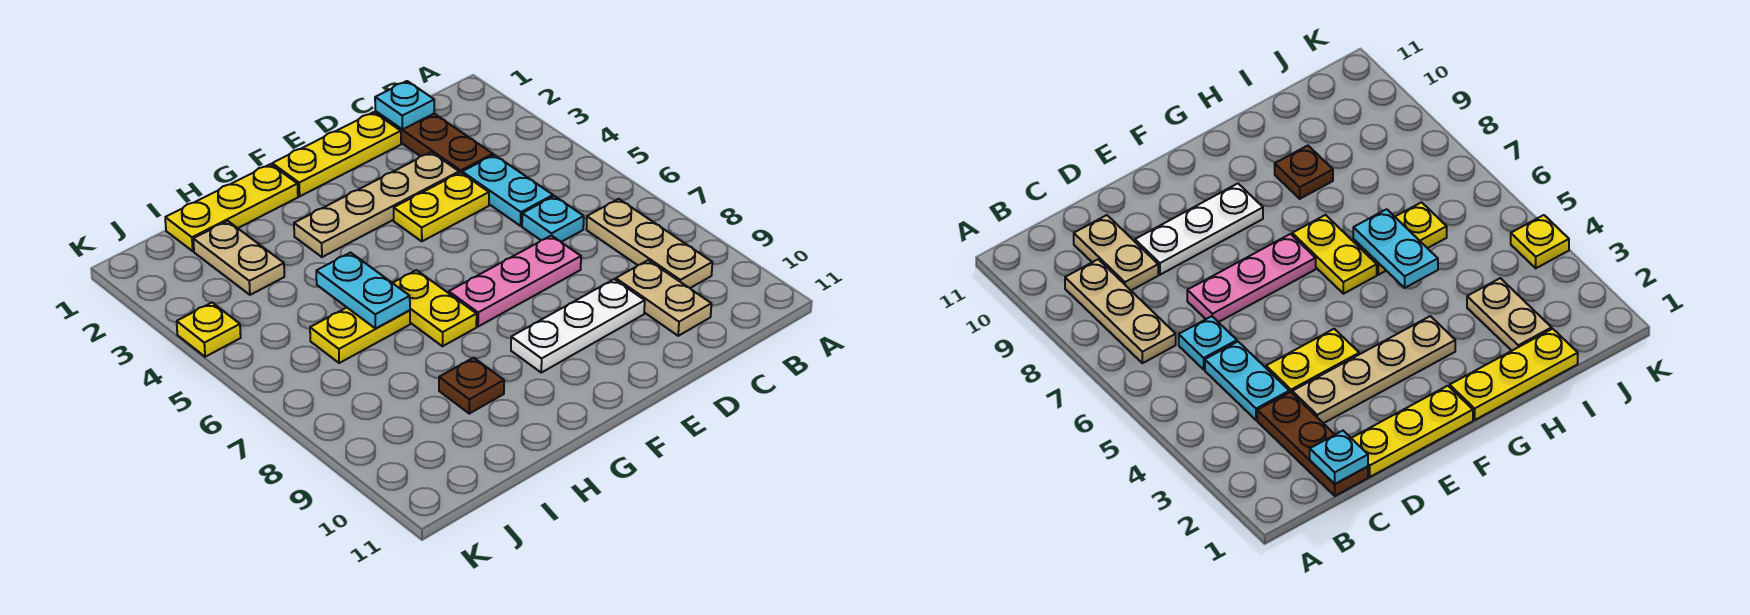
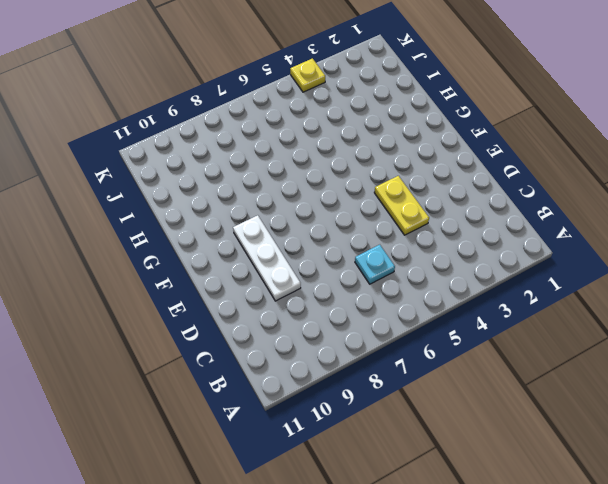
none -> tan 1x3 plate [586,199,712,288]
none -> brown 1x3 plate [375,111,493,173]
none -> cyan 1x2 plate [462,155,553,226]

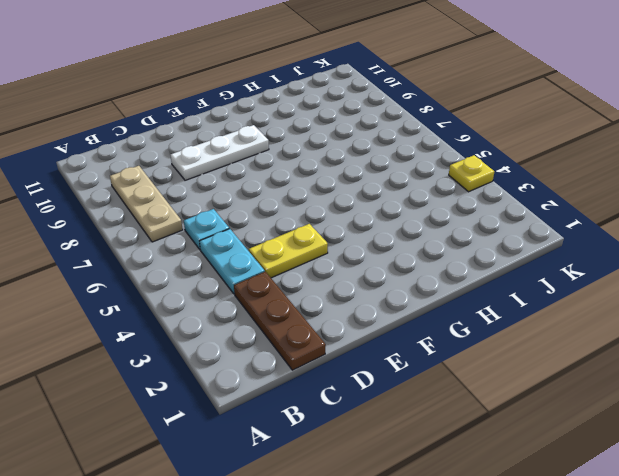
none -> tan 1x2 plate [616,260,711,336]
none -> yellow 1x3 plate [272,112,401,196]
none -> tan 1x4 plate [294,152,459,257]

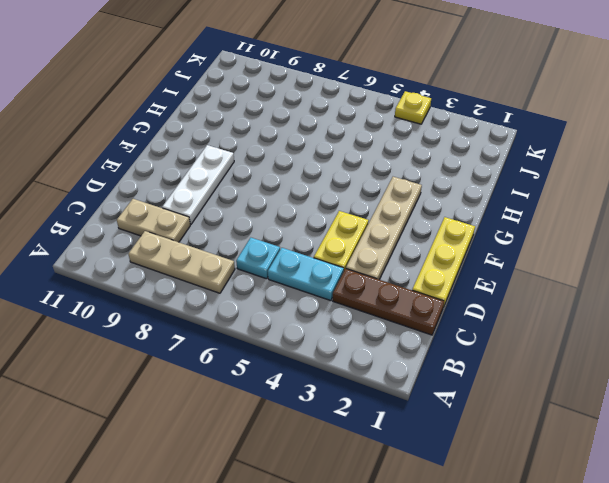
none -> pink 1x3 plate [449,235,581,327]
none -> yellow 1x3 plate [165,164,298,251]
none -> yellow 1x2 plate [393,270,477,346]

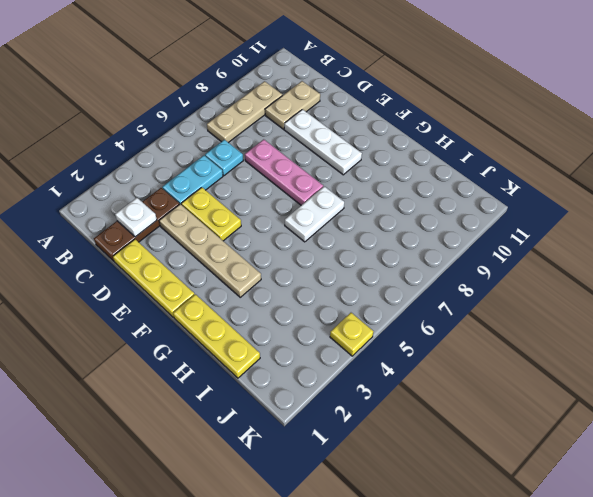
white 1x1 plate [115,198,157,237] -> none
white 1x2 plate [285,186,344,242] -> yellow 1x2 plate [393,270,477,346]
none -> yellow 1x2 plate [310,308,410,363]
none -> brown 1x1 plate [439,358,504,414]
none -> tan 1x2 plate [193,221,284,295]

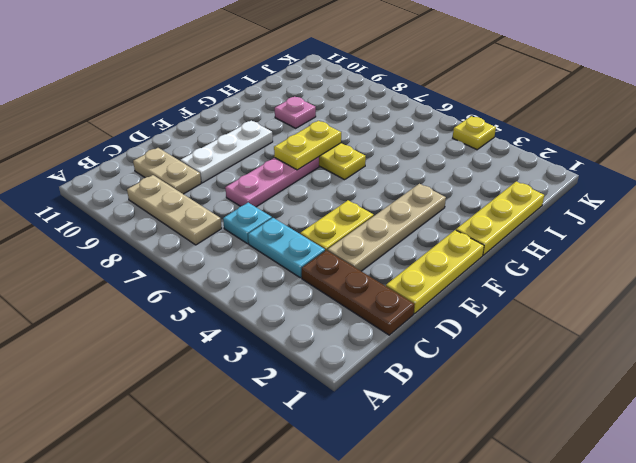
yellow 1x2 plate [274,121,341,170] -> yellow 1x2 plate moved to [310,308,410,363]
pink 1x1 plate [275,97,316,128] -> brown 1x1 plate [439,358,504,414]
none -> tan 1x2 plate [193,221,284,295]
none -> cyan 1x1 plate [375,81,434,129]
none -> cyan 1x2 plate [316,253,410,329]

